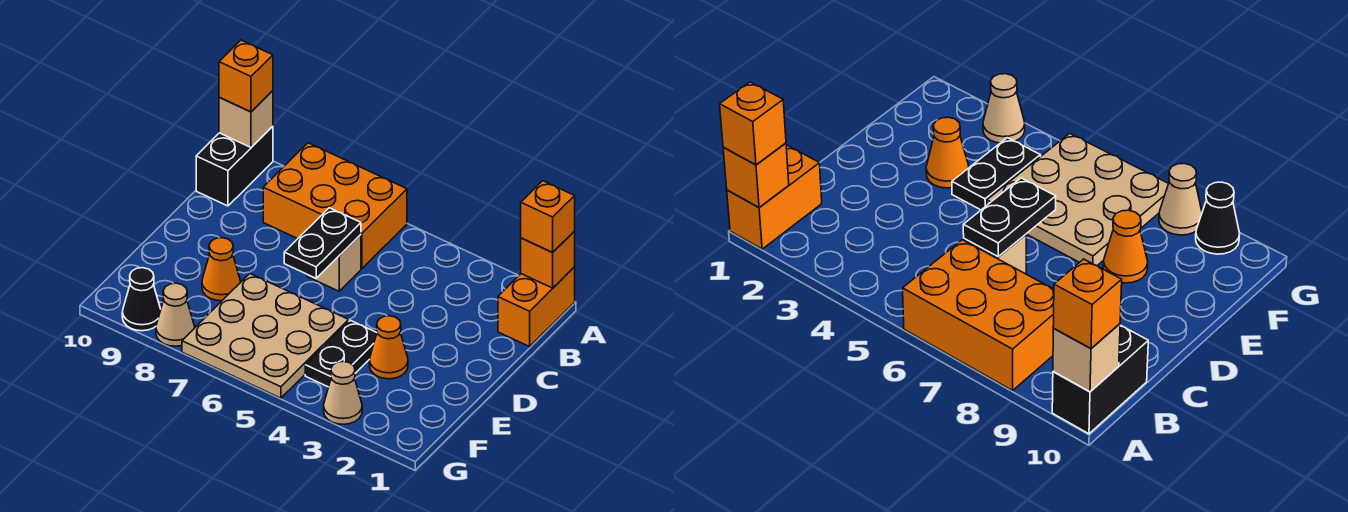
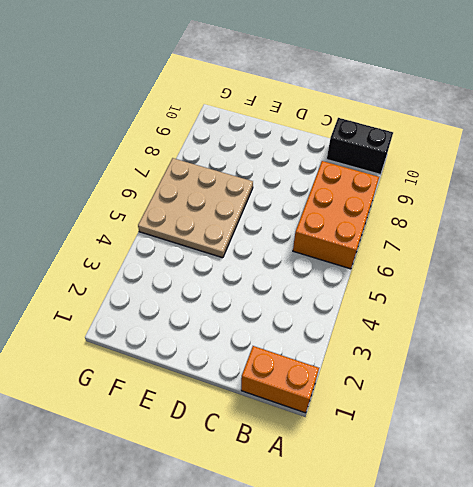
none -> tan 1x1 brick [307,235,361,291]
none -> orange 1x1 cone [369,316,408,379]
none -> black 1x2 plate [305,320,377,387]

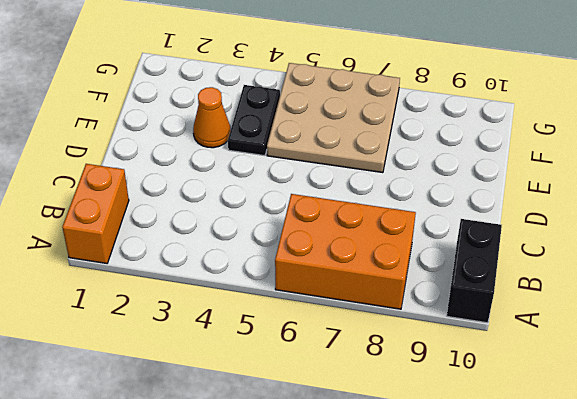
none -> tan 1x1 brick [307,235,361,291]
none -> orange 1x1 cone [202,238,241,301]
none -> tan 1x1 cone [324,361,362,424]

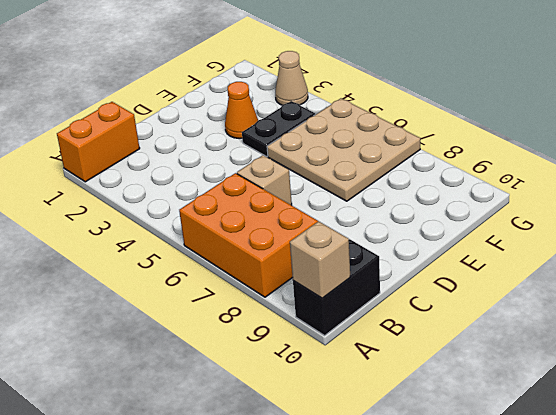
none -> orange 1x1 cone [202,238,241,301]
none -> tan 1x1 cone [156,283,195,346]
none -> black 1x1 cone [122,268,161,331]

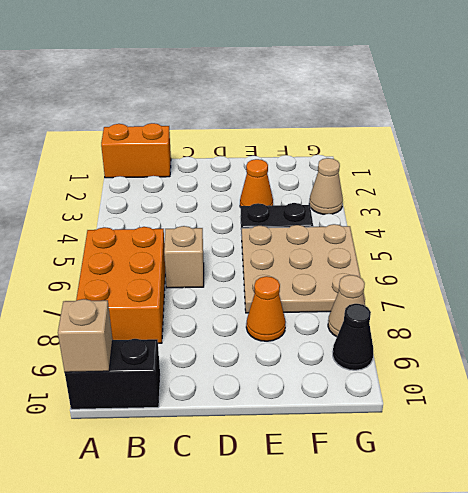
none -> orange 1x1 brick [521,232,575,288]
none -> black 1x2 plate [284,208,361,278]
none -> orange 1x1 brick [521,181,575,252]

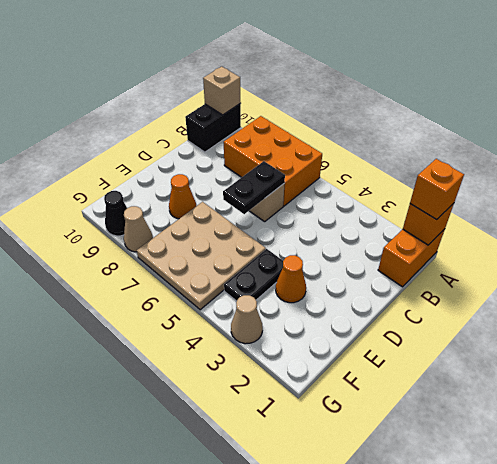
none -> orange 1x1 brick [219,40,273,112]

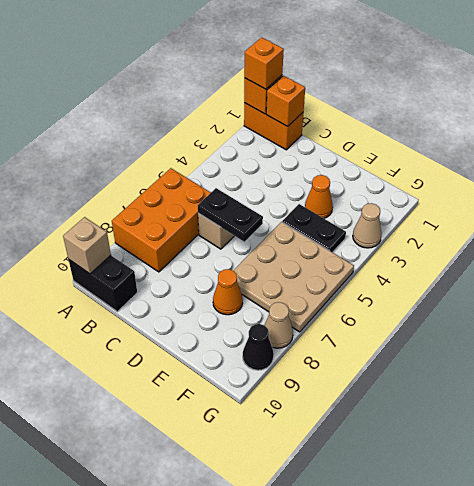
orange 1x1 brick [266,76,305,126] -> orange 1x1 brick moved to [219,40,273,112]

